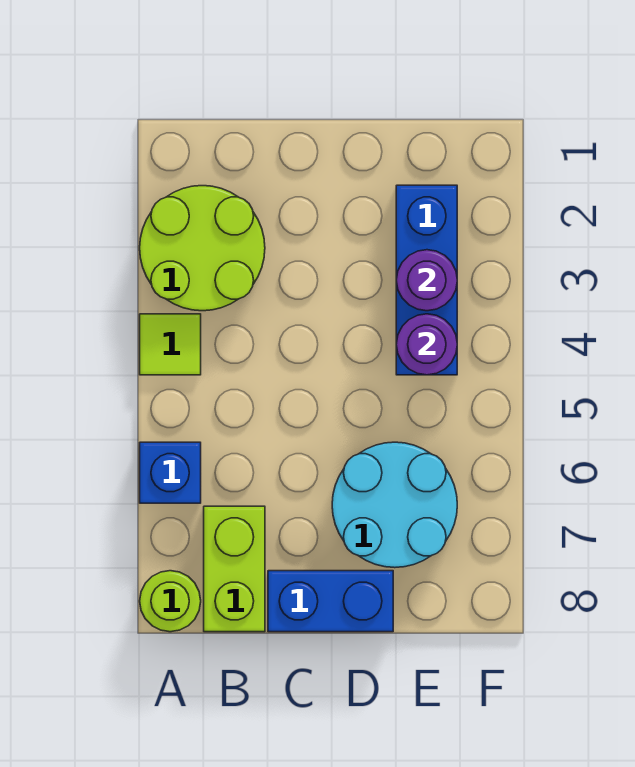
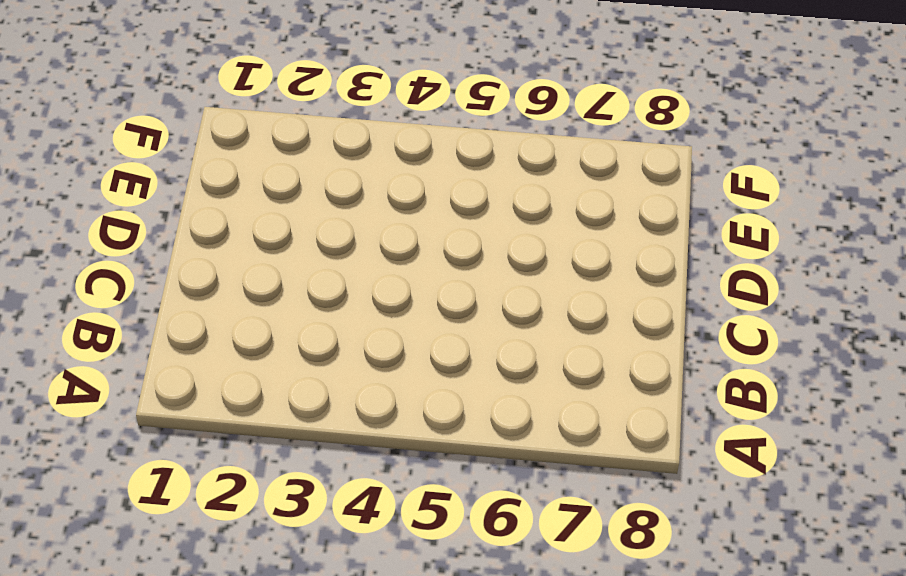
none -> lime 2x2 round brick [140,186,265,311]
none -> lime 1x1 tile [140,314,201,375]

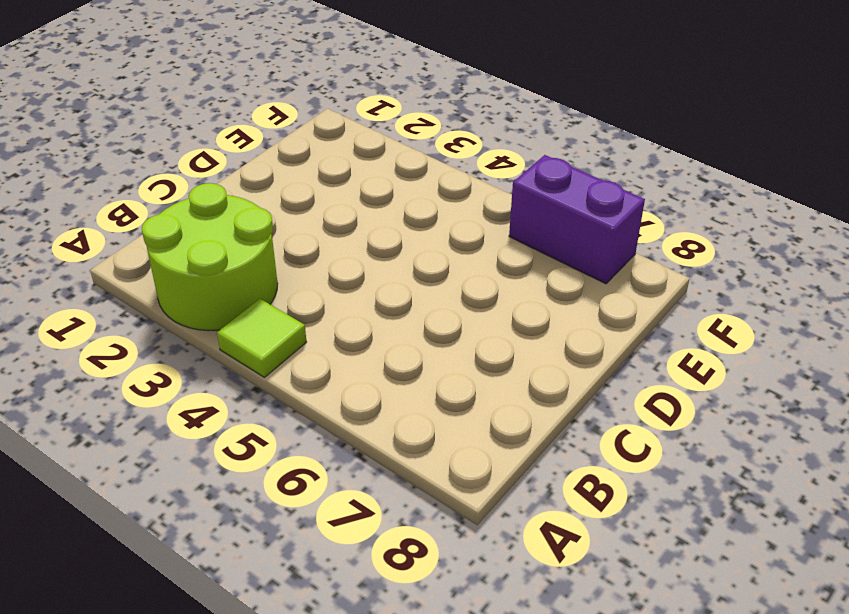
purple 1x2 brick [509,155,645,284] -> none
none -> blue 1x1 brick [140,442,201,503]
none -> lime 1x1 round brick [140,571,201,632]

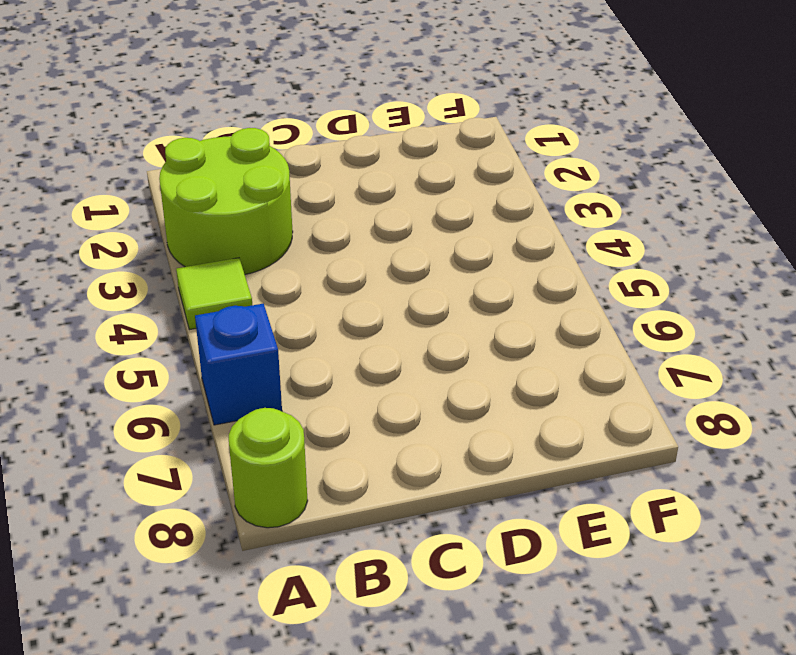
none -> lime 1x2 brick [204,506,265,632]
none -> blue 1x2 brick [268,571,393,632]

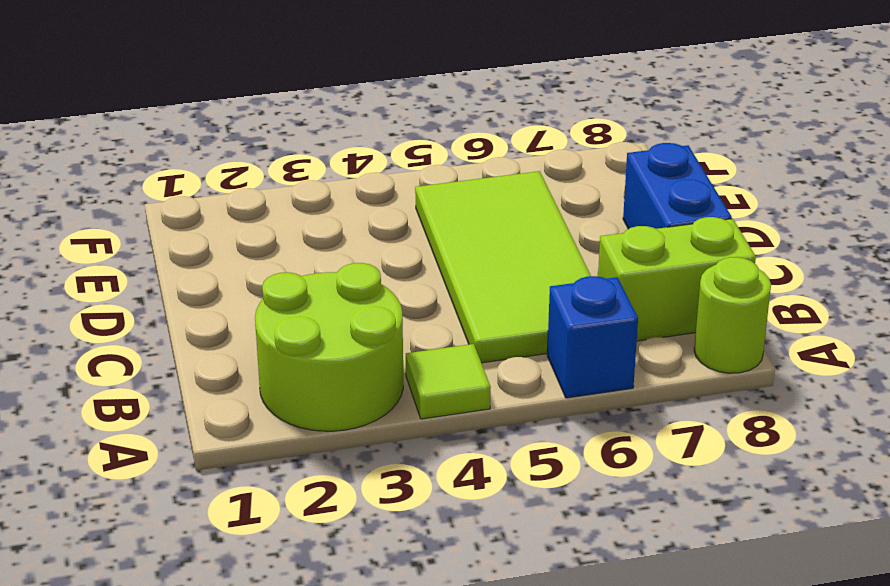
lime 2x4 tile [415,171,591,363] -> cyan 2x2 round brick [332,442,457,568]
none -> blue 1x3 brick [396,185,457,375]
none -> purple 1x1 round brick [396,250,457,311]

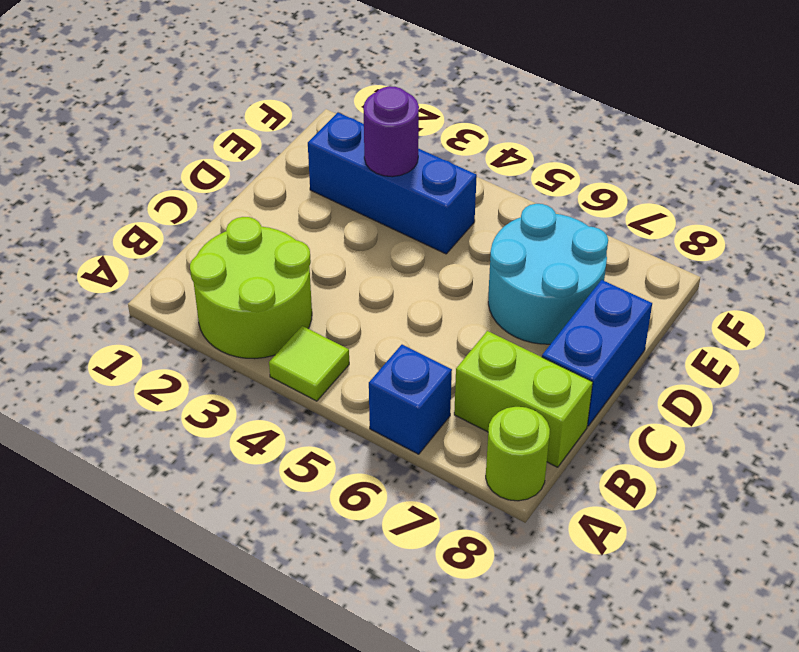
none -> purple 1x1 round brick [396,314,457,375]

